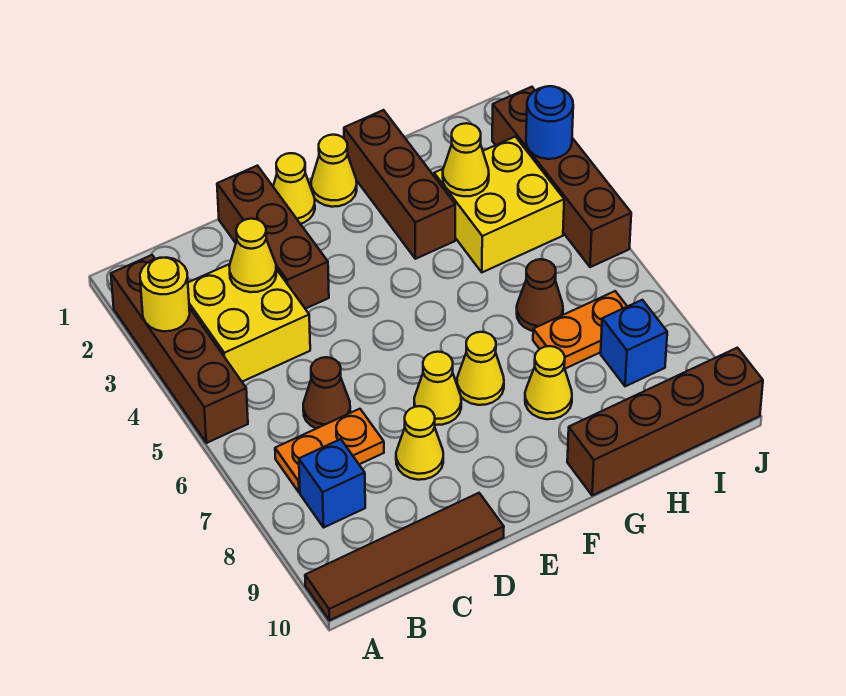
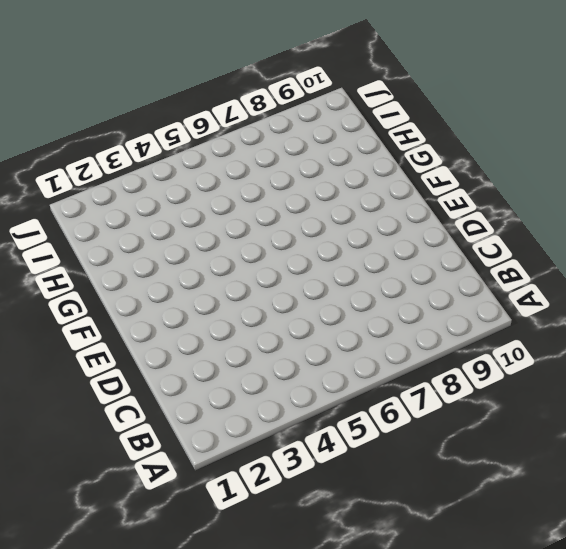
none -> brown 1x4 brick [111,255,248,443]
none -> brown 1x4 tile [305,493,504,620]
none -> yellow 2x2 brick [188,264,310,382]

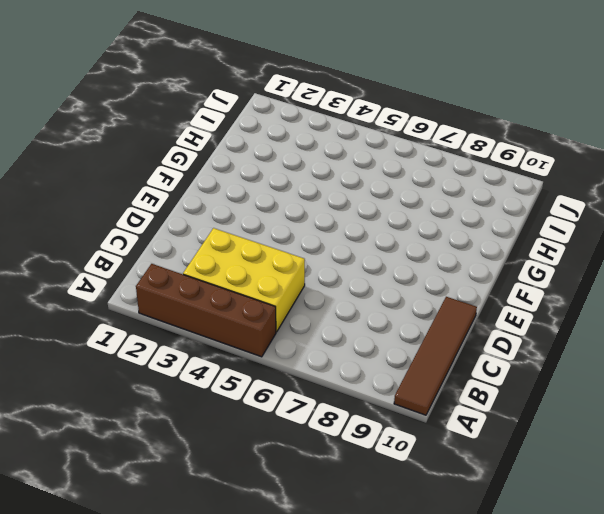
yellow 2x3 brick [183,228,305,332] -> yellow 2x2 brick [188,264,310,382]
none -> orange 1x2 plate [275,409,384,492]
none -> blue 1x1 brick [299,439,365,527]
none -> brown 1x1 cone [303,357,350,429]

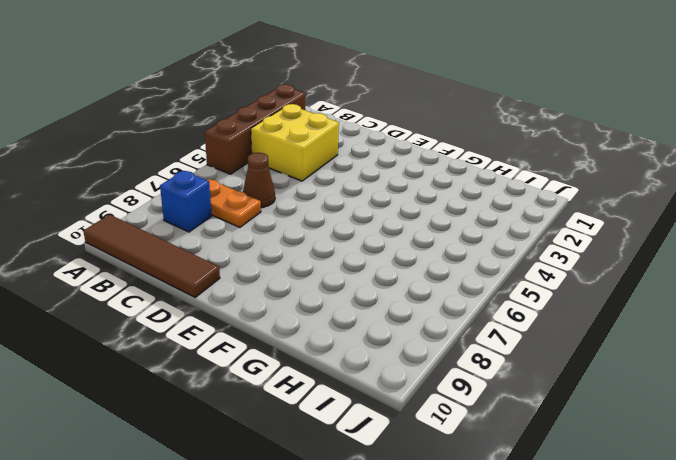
none -> brown 1x3 brick [217,166,329,309]
none -> yellow 1x1 cone [396,406,443,480]
none -> yellow 1x1 cone [273,153,315,224]

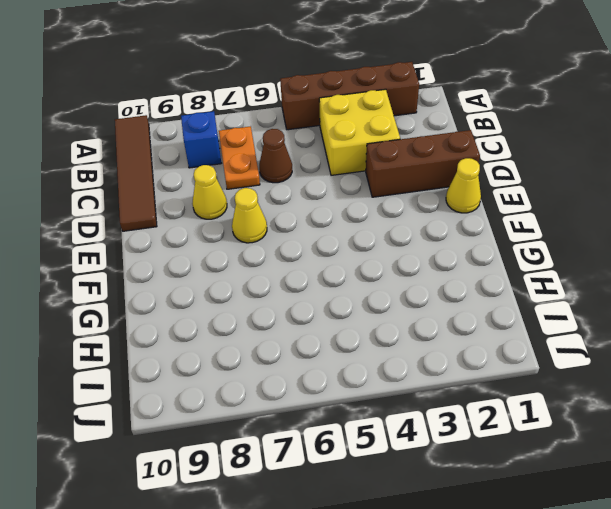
none -> yellow 1x1 cone [311,135,357,207]
none -> yellow 1x1 cone [457,332,504,405]
none -> brown 1x3 brick [344,110,455,259]

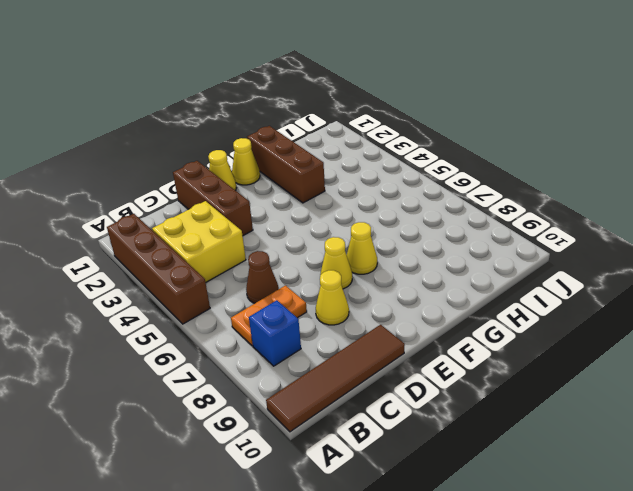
none -> yellow 1x1 cone [525,346,572,419]
none -> brown 1x4 brick [567,348,763,495]
none -> yellow 2x2 brick [434,137,564,272]

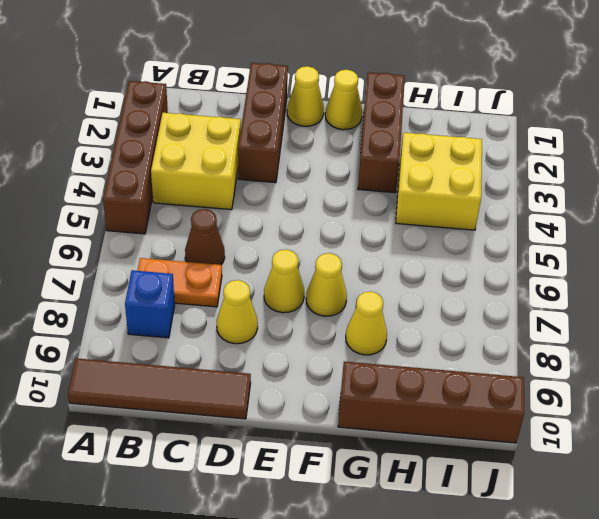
none -> brown 1x1 cone [517,259,563,331]
none -> orange 1x2 plate [533,291,627,369]
none -> blue 1x1 brick [601,300,667,386]

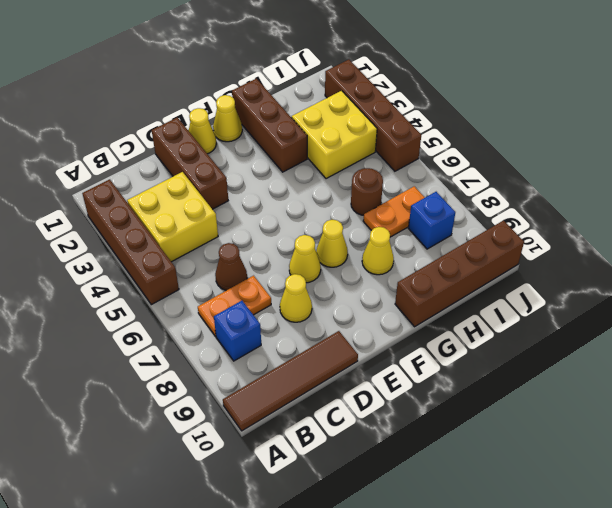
brown 1x1 round brick [351,168,383,215] -> brown 1x1 cone [517,259,563,331]
none -> yellow 1x1 round brick [140,257,190,331]
none -> yellow 1x1 cone [229,219,276,292]
none -> yellow 1x1 cone [443,123,489,196]

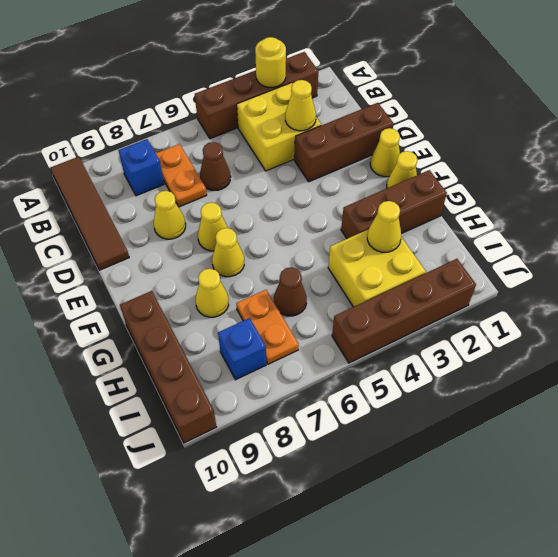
none -> blue 1x1 round brick [526,86,573,159]

